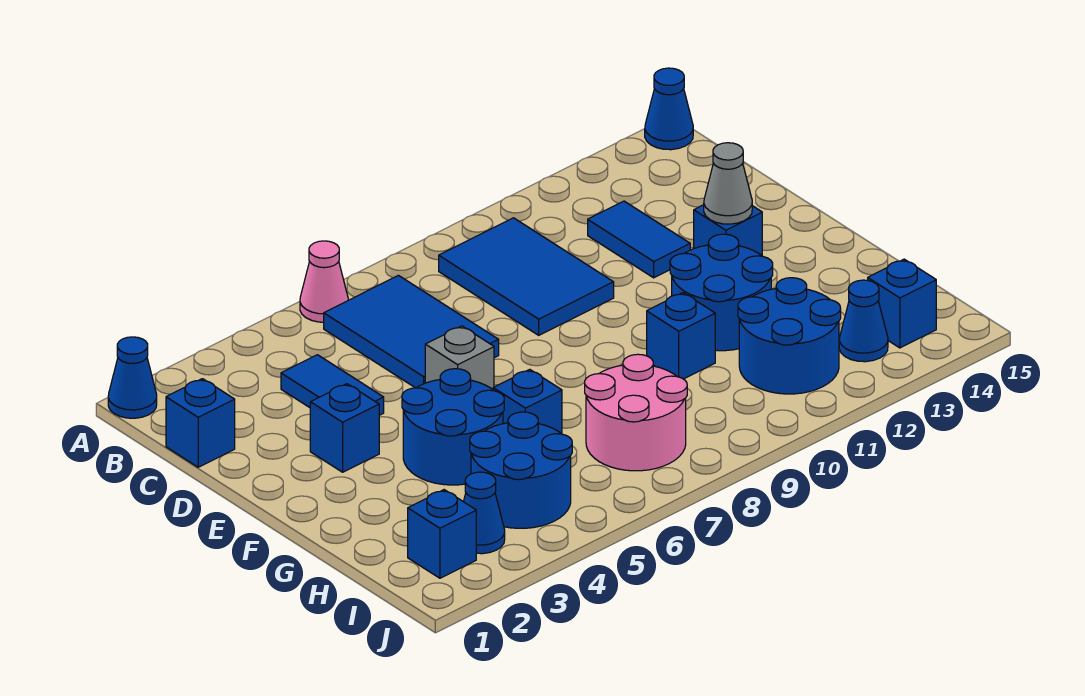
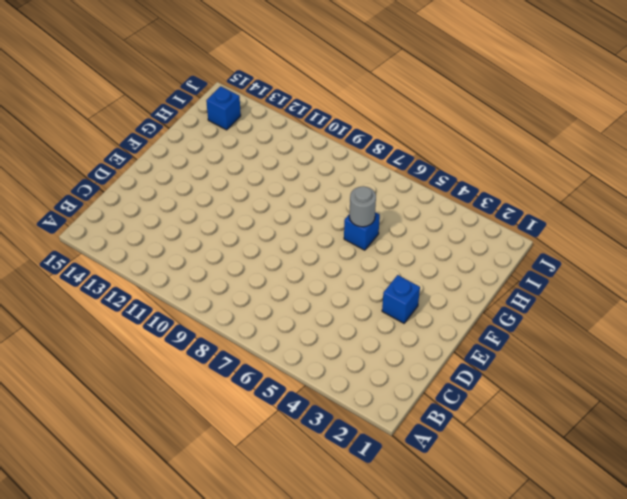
grey 1x1 round brick [349,186,376,227] -> none
none -> blue 1x1 cone [108,337,157,418]
none -> pink 1x1 cone [300,241,348,322]
none -> blue 1x1 cone [645,68,693,150]

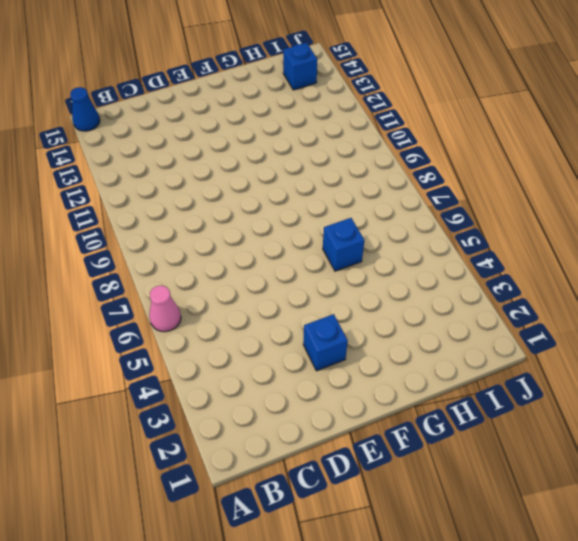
none -> blue 1x1 cone [108,337,157,418]
none -> blue 2x3 tile [324,275,499,388]
none -> blue 2x3 tile [439,218,614,335]

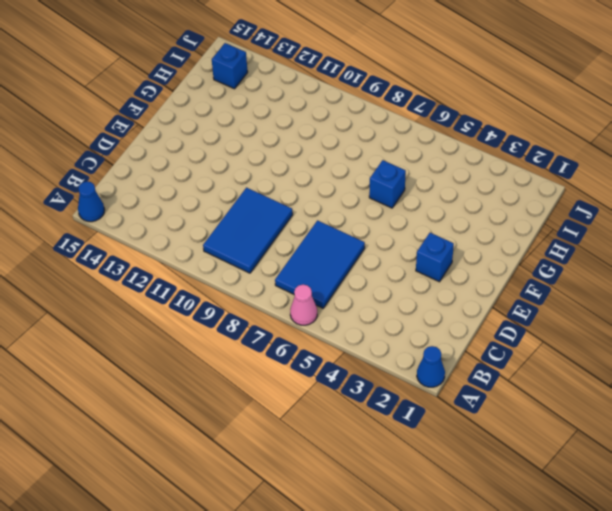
none -> blue 1x1 brick [166,379,235,467]
none -> blue 1x2 tile [281,355,384,415]
none -> blue 1x2 tile [588,201,690,278]

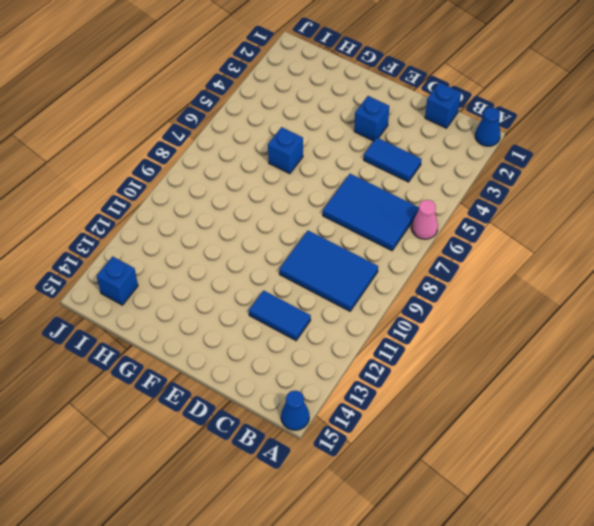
none -> grey 1x1 brick [425,326,494,389]
none -> blue 1x1 brick [694,205,762,256]
none -> blue 2x2 round brick [402,369,504,485]

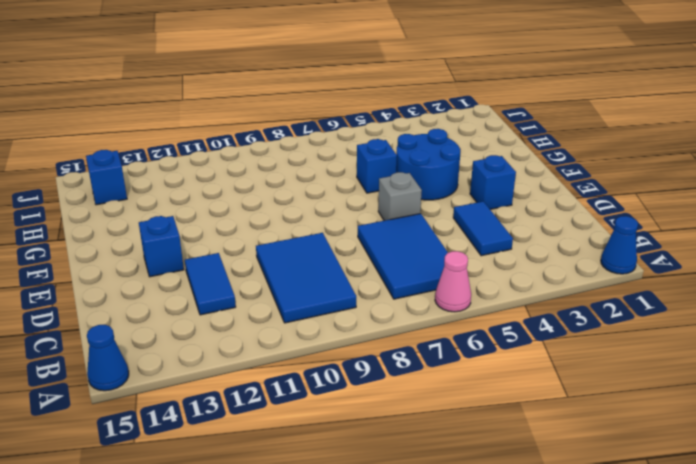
none -> blue 1x1 brick [166,379,235,467]
none -> blue 2x2 round brick [670,234,773,351]
none -> blue 1x1 brick [647,293,715,379]

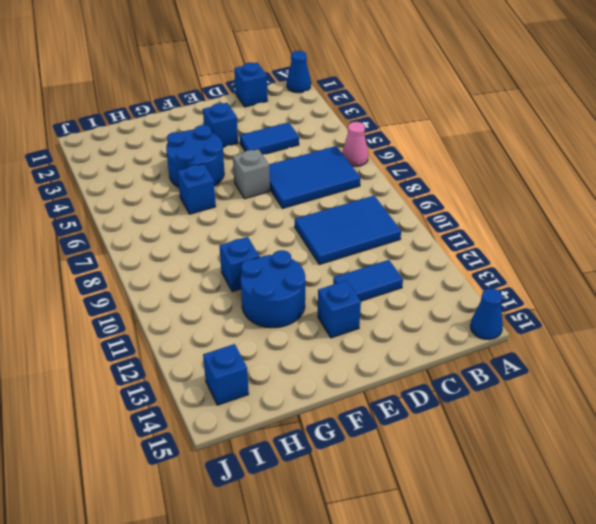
none -> blue 2x2 round brick [470,412,572,528]
none -> pink 2x2 round brick [585,354,687,471]
none -> blue 2x2 round brick [738,278,841,394]

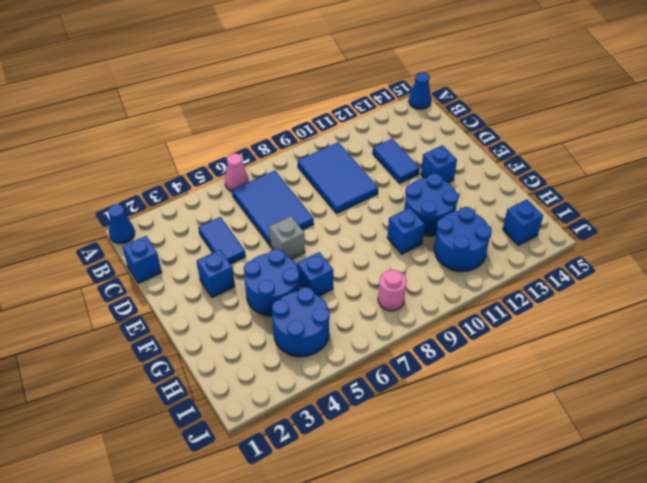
pink 1x1 round brick [378,270,407,311] -> pink 2x2 round brick [585,354,687,471]
none -> blue 1x1 brick [408,490,476,578]
none -> blue 1x1 cone [464,472,505,554]
none -> blue 1x1 cone [839,280,888,362]

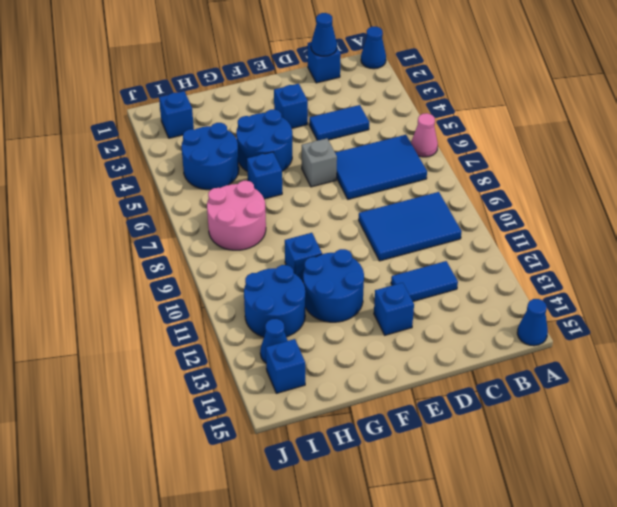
blue 1x1 cone [311,13,337,56] -> blue 1x1 cone moved to [464,472,505,554]
none -> grey 1x1 cone [704,143,752,224]

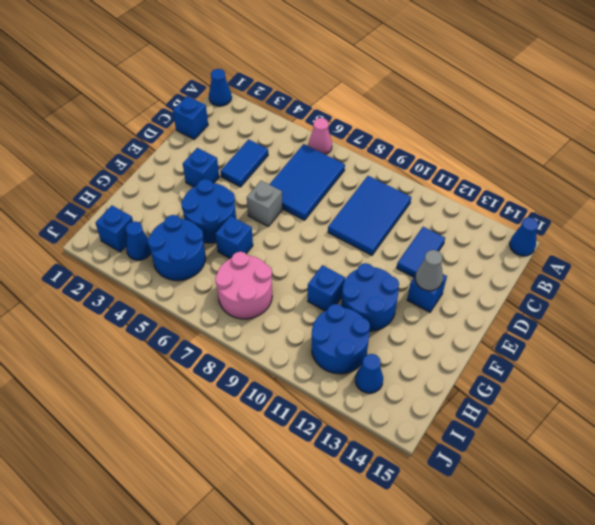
none -> blue 1x1 brick [868,259,936,348]

